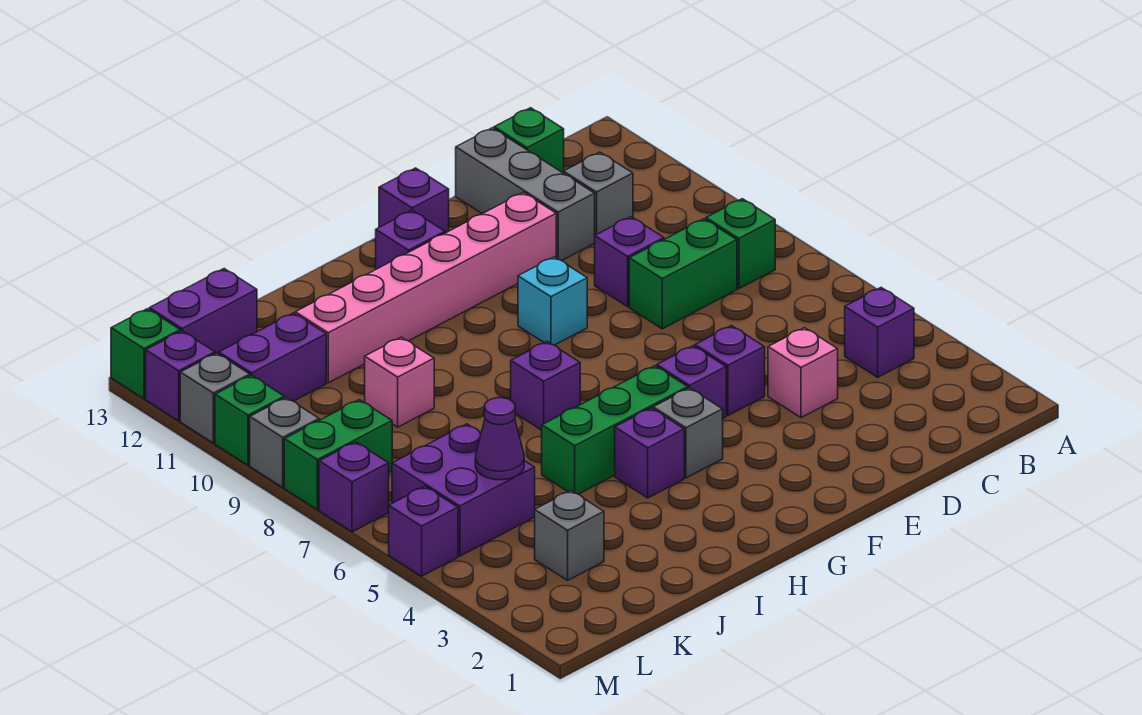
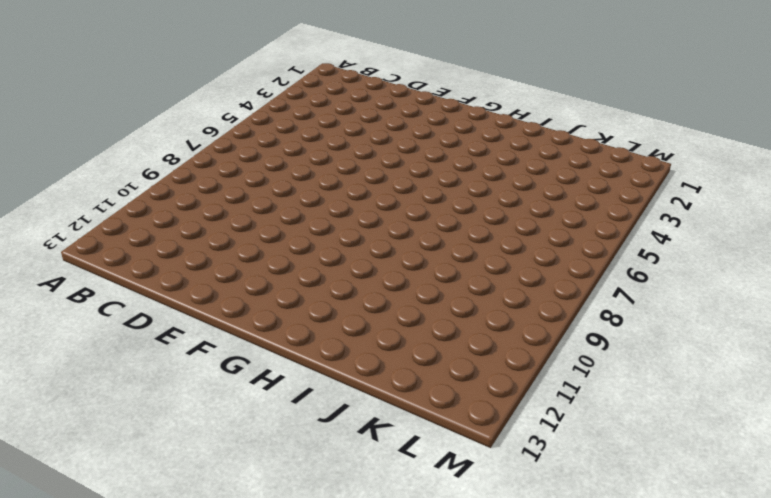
none -> purple 1x1 brick [845,288,914,377]
none -> green 1x1 brick [706,199,775,289]
none -> green 1x2 brick [629,219,737,329]
none -> grey 1x1 brick [563,152,633,235]

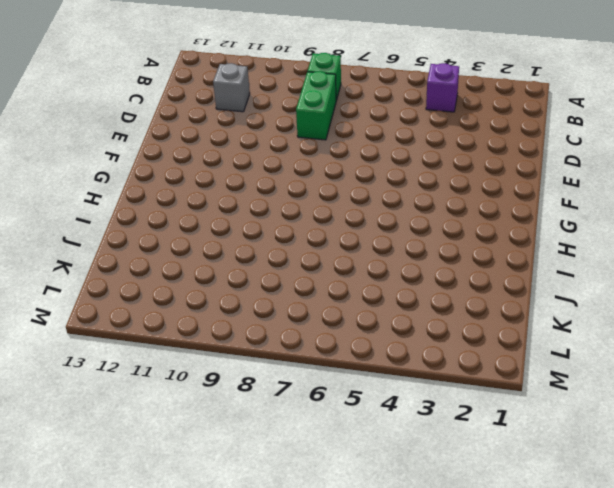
none -> green 1x1 brick [494,108,564,173]
none -> pink 1x1 brick [768,328,838,418]
none -> purple 1x1 brick [595,217,664,307]
none -> grey 1x3 brick [456,128,595,261]

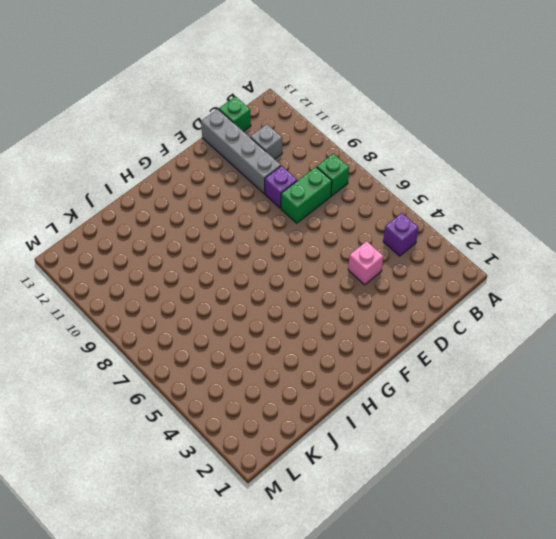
grey 1x4 brick [201,109,281,194] -> grey 1x3 brick [456,128,595,261]
none -> purple 1x1 brick [695,326,765,415]
none -> pink 1x6 brick [295,192,556,383]
none -> purple 1x1 brick [657,346,726,418]
none -> cyan 1x1 brick [518,257,587,345]

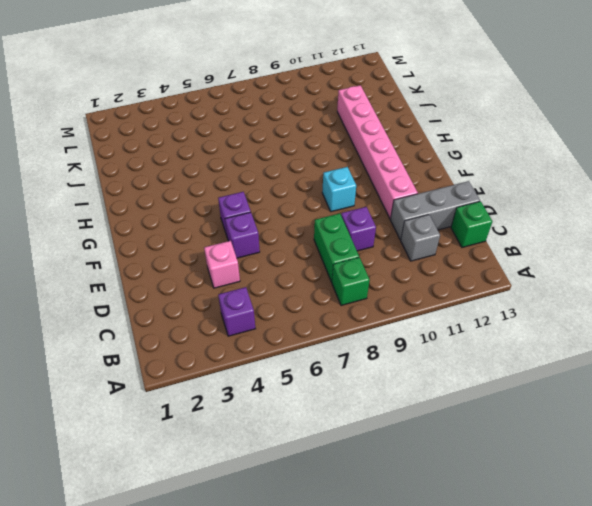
none -> purple 1x1 brick [379,168,449,233]
none -> grey 1x1 brick [653,388,723,478]
none -> green 1x3 brick [542,366,688,494]
none -> purple 1x1 brick [376,210,445,269]

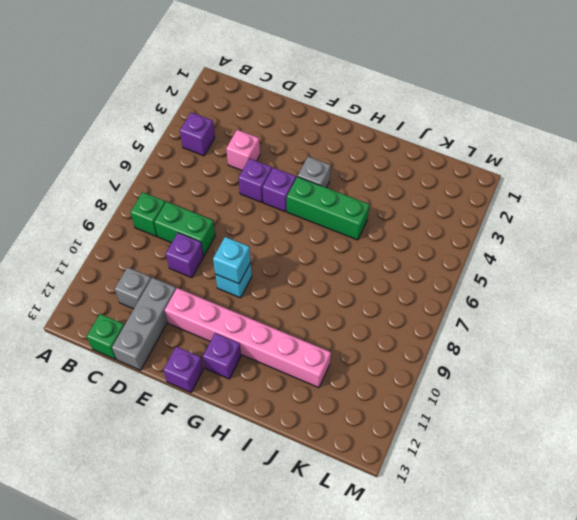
cyan 1x1 brick [213,237,251,284] -> none
none -> purple 1x1 brick [615,408,684,498]
none -> purple 1x1 brick [511,342,580,430]
none -> pink 1x1 brick [365,337,434,427]
none -> grey 1x1 brick [535,491,604,580]

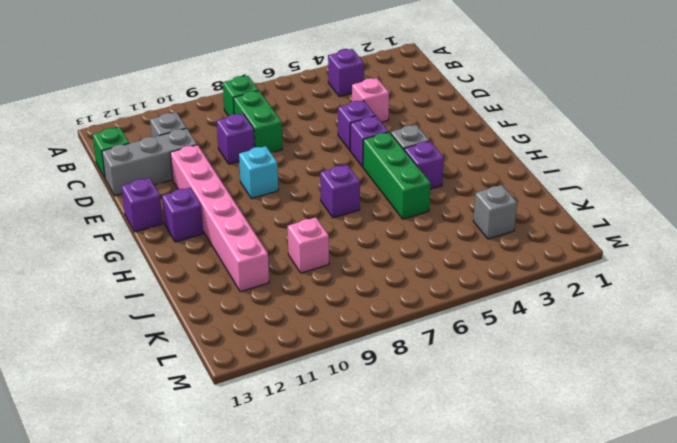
none -> purple 2x2 brick [392,424,535,556]
none -> purple 1x2 brick [219,313,326,401]
none -> purple 1x2 brick [149,269,257,354]
none -> green 1x2 brick [284,400,392,510]

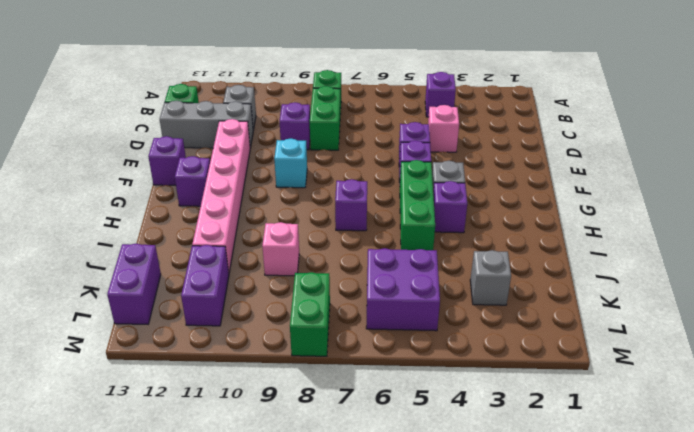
none -> purple 1x1 brick [389,486,458,576]
none -> purple 1x1 brick [319,442,389,532]
none -> grey 1x1 brick [250,398,319,487]
none -> green 1x1 brick [215,375,285,465]

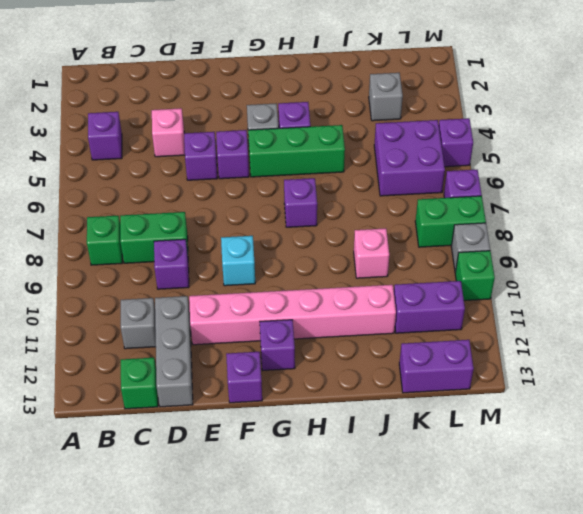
none -> grey 1x1 brick [180,353,250,443]
none -> purple 1x1 brick [146,331,215,421]
none -> green 1x1 brick [111,309,180,399]
none -> purple 1x1 cone [475,398,524,480]

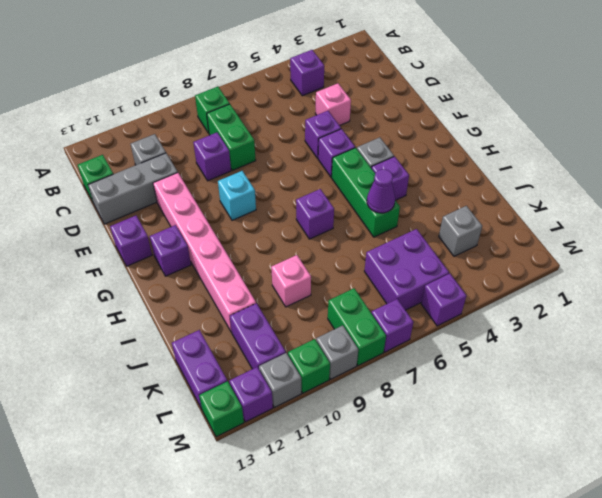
purple 1x1 cone [367,169,395,213] -> purple 1x1 cone moved to [475,398,524,480]

